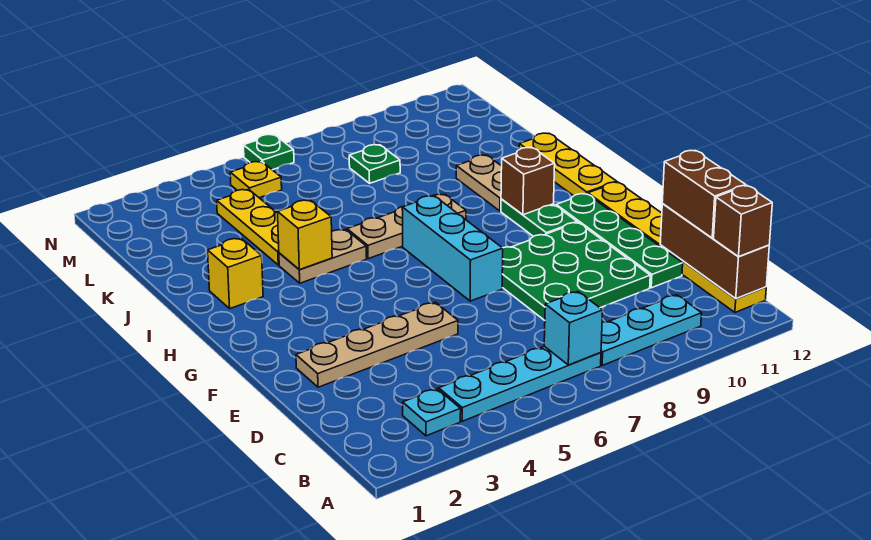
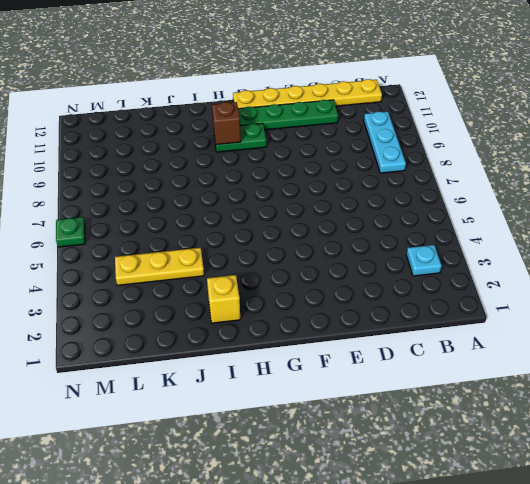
none -> cyan 1x4 plate [439,346,601,421]
none -> green 3x3 plate [502,222,650,320]
none -> tan 1x4 plate [296,302,458,387]

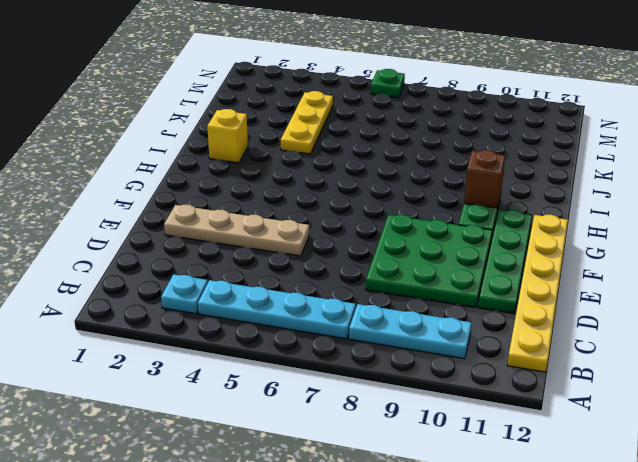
none -> cyan 1x3 brick [402,196,503,301]
none -> yellow 1x3 plate [519,133,617,196]
none -> tan 1x2 plate [279,229,367,283]

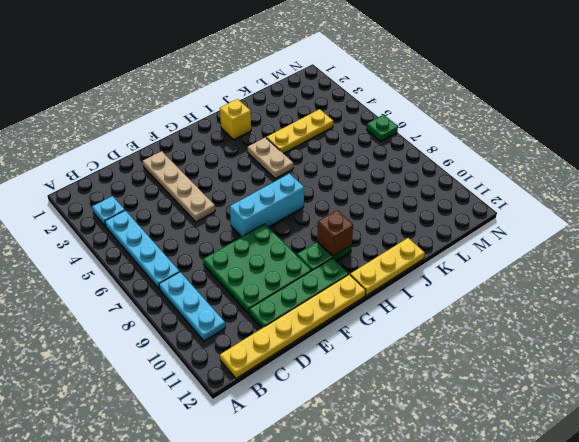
none -> tan 1x3 plate [347,194,466,259]
none -> tan 1x2 plate [456,155,502,211]
none -> green 1x1 plate [349,145,400,183]

